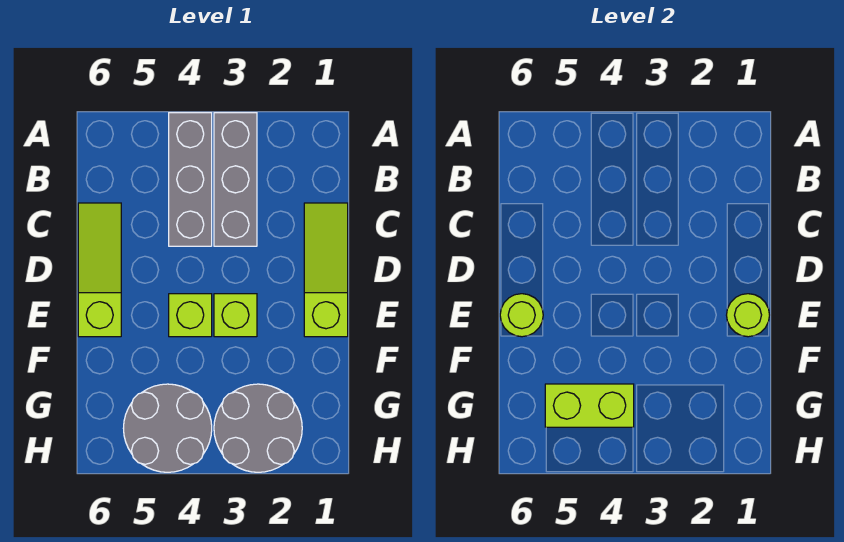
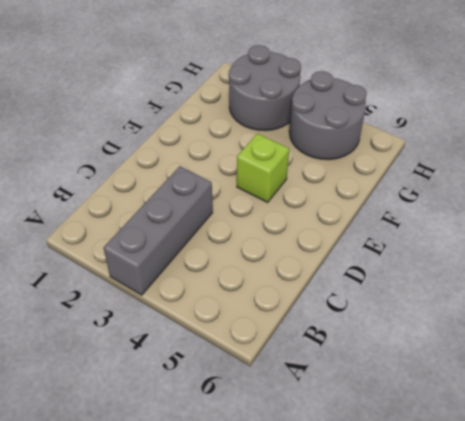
none -> grey 1x3 brick [169,113,212,246]
none -> lime 1x3 slope [304,203,348,337]

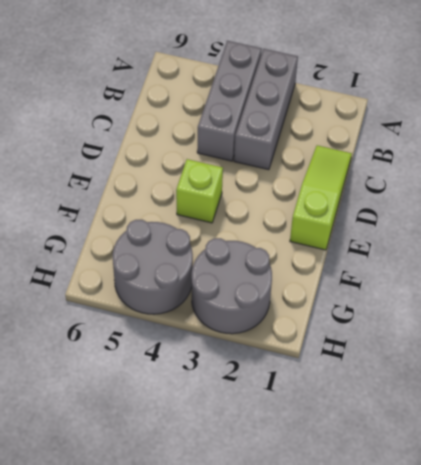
none -> lime 1x3 slope [78,203,121,337]
none -> lime 1x1 brick [214,294,257,337]

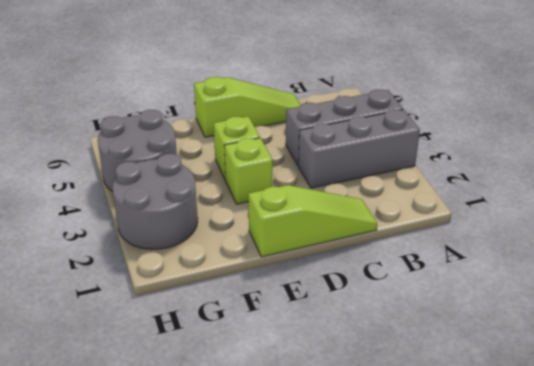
none -> lime 1x1 round brick [727,294,770,337]
none -> lime 1x1 round brick [500,294,543,337]

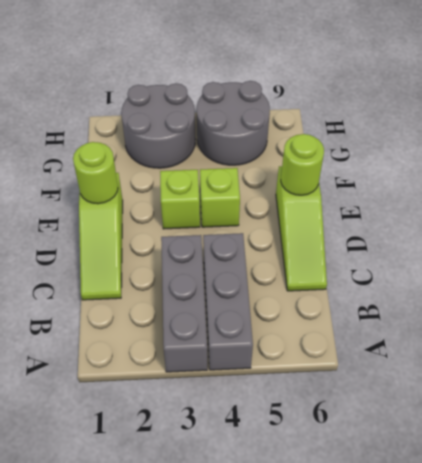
none -> lime 1x2 brick [545,384,634,427]

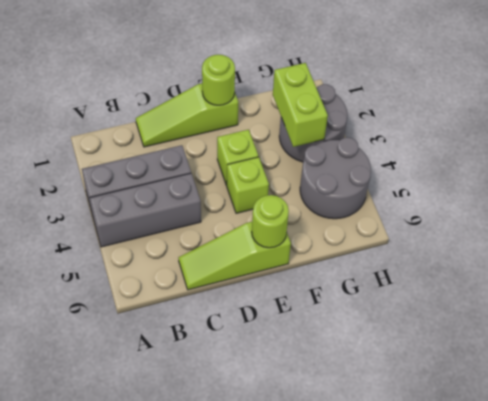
lime 1x2 brick [273,63,328,147] -> lime 1x2 brick moved to [545,384,634,427]

